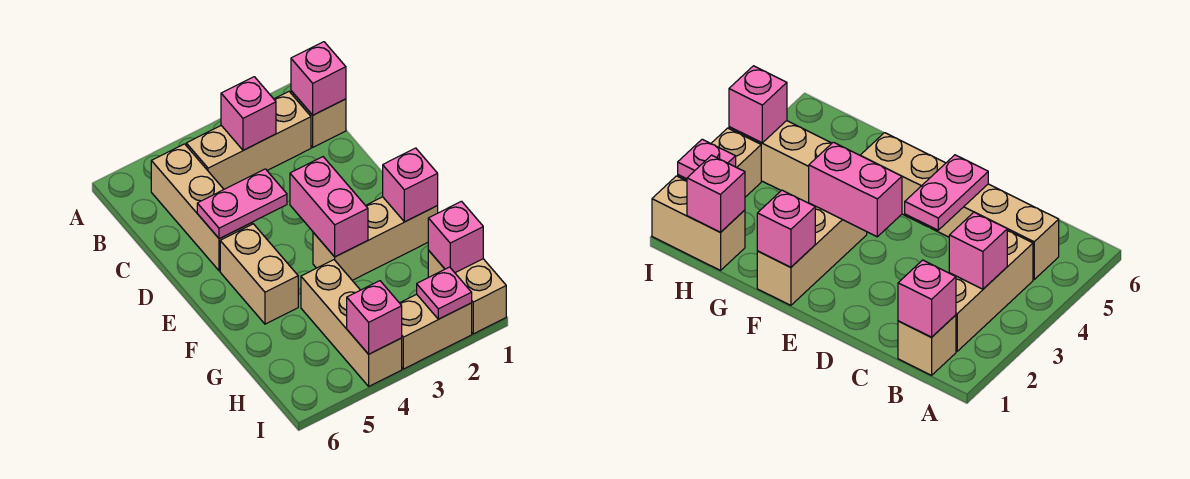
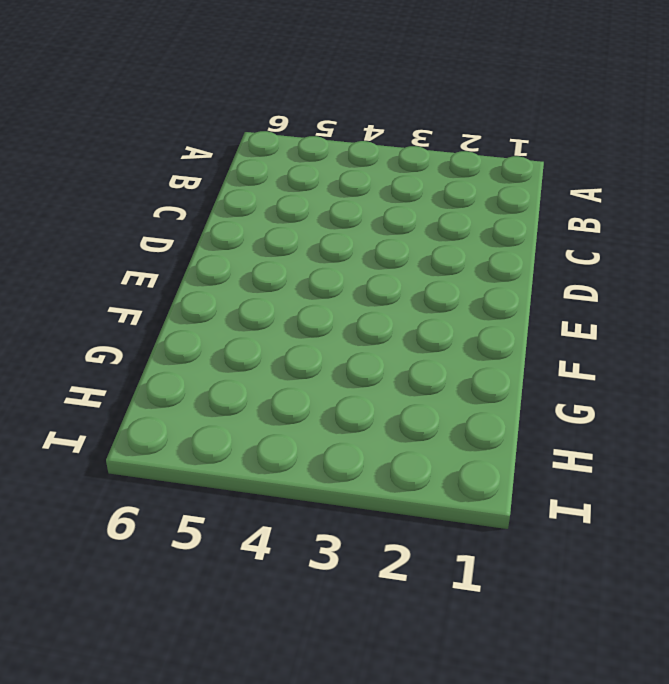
none -> tan 1x1 brick [291,91,346,147]
none -> tan 1x3 brick [186,92,311,189]
none -> tan 1x3 brick [151,144,252,271]

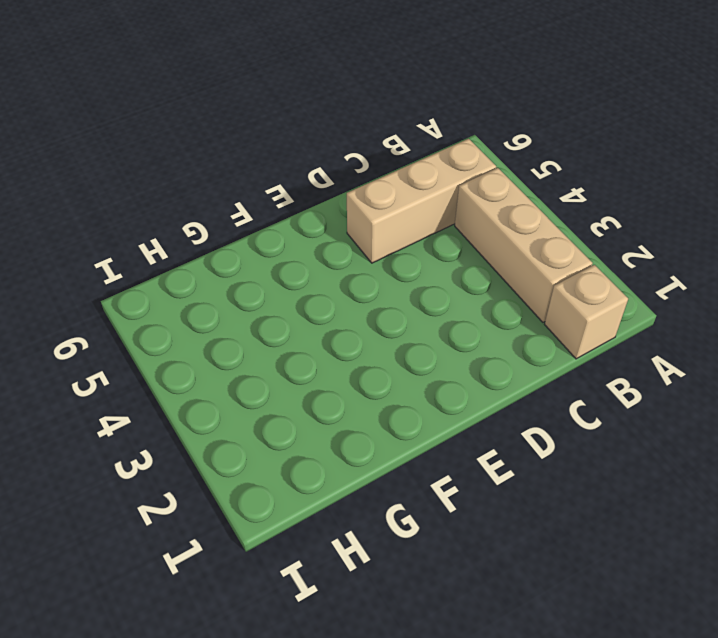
none -> tan 1x2 brick [220,224,298,324]
none -> tan 1x3 brick [313,197,438,280]
none -> tan 1x3 brick [301,260,402,386]

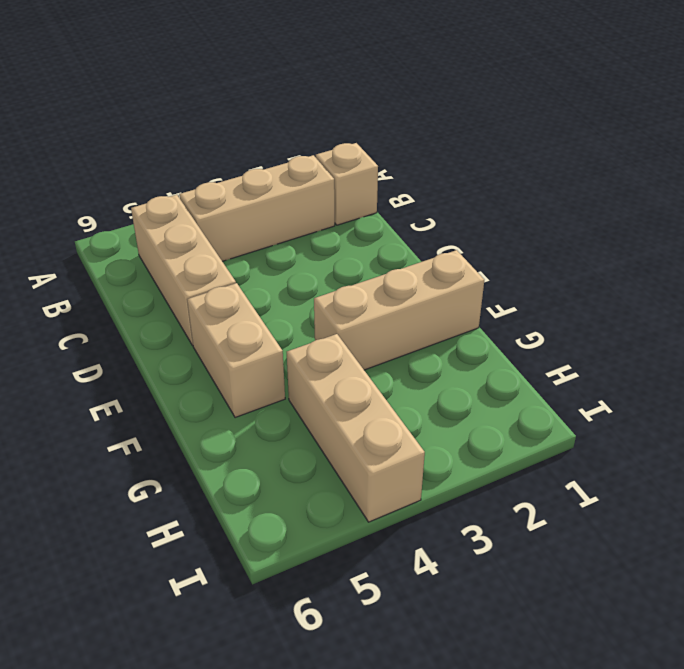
none -> tan 1x2 brick [428,251,506,334]
none -> tan 1x2 brick [400,294,472,369]
none -> pink 1x1 brick [291,42,346,115]

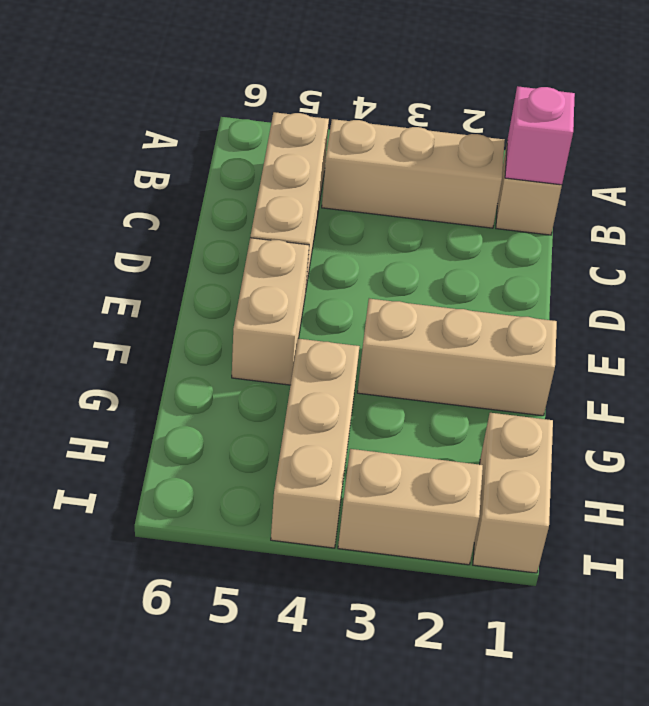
none -> pink 1x1 brick [221,77,276,150]
none -> pink 1x2 plate [197,169,287,239]
none -> pink 1x2 brick [290,157,368,257]

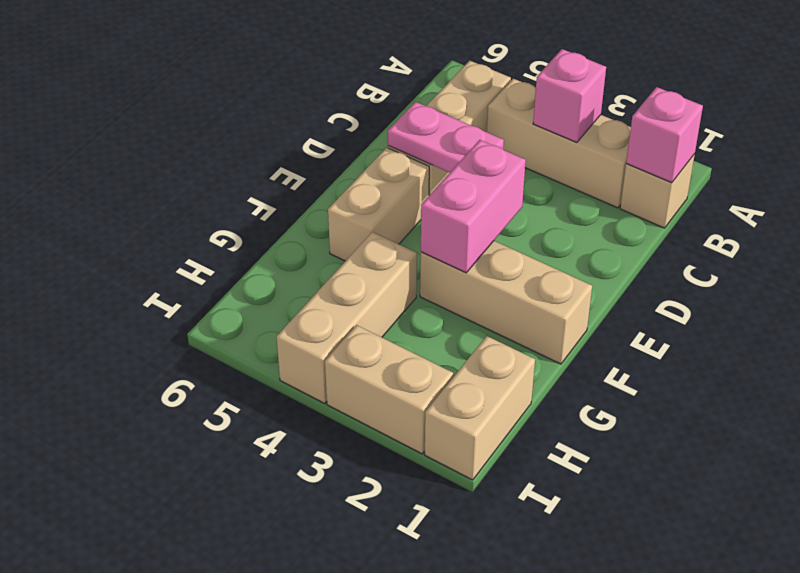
none -> pink 1x1 brick [383,148,438,222]
none -> pink 1x1 brick [428,201,483,273]
none -> pink 1x1 plate [417,267,472,319]

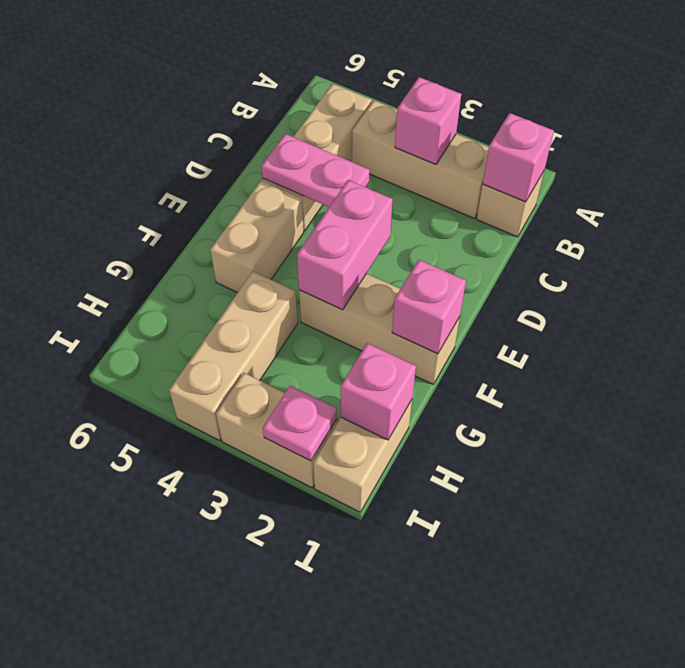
none -> pink 1x1 brick [347,281,402,354]

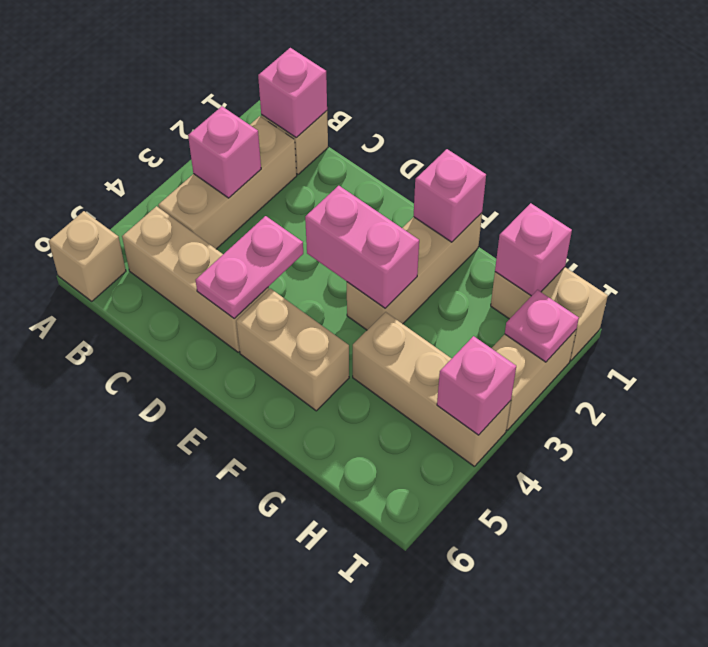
tan 1x1 brick [49,211,126,301] -> none

